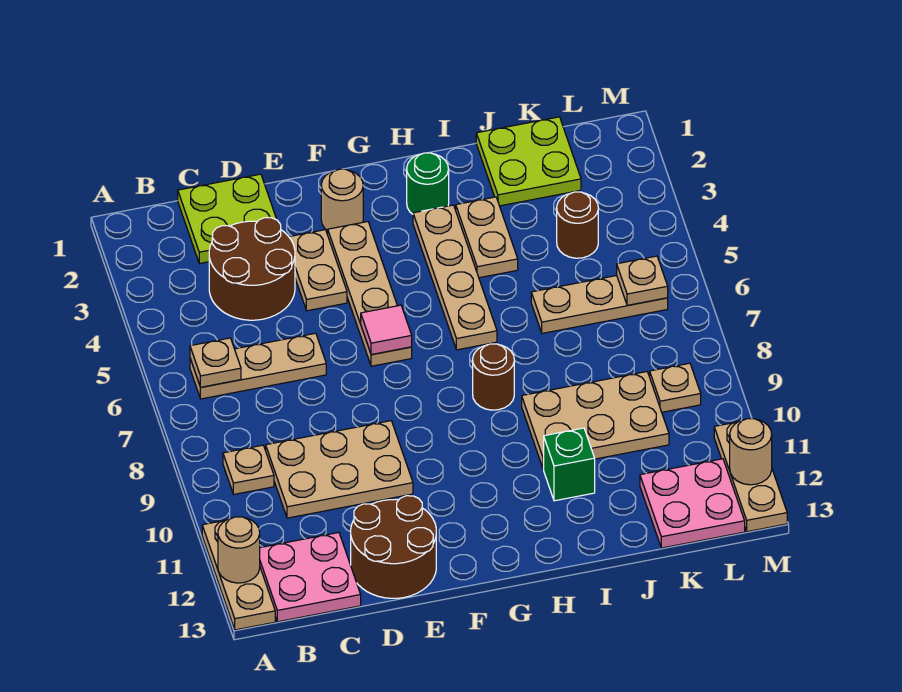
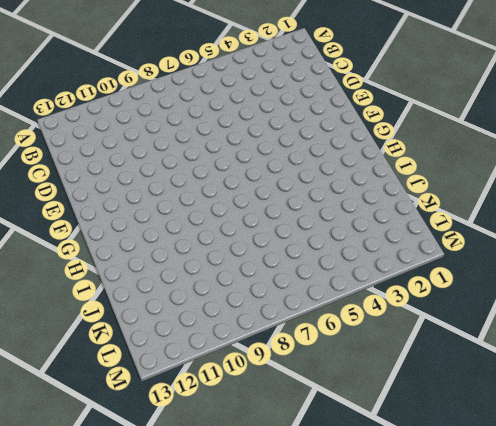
none -> tan 1x3 plate [202,520,275,630]
none -> tan 1x3 plate [190,333,326,399]
none -> tan 1x1 plate [223,445,274,494]

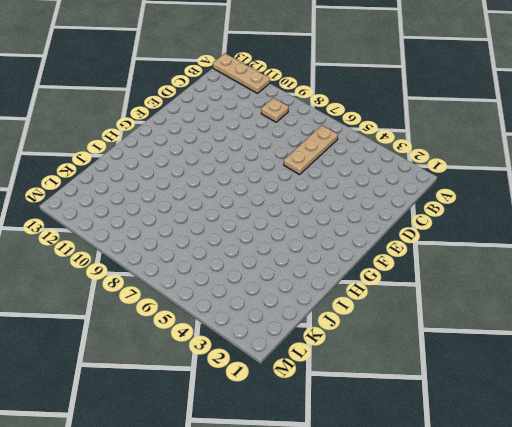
none -> pink 2x2 plate [260,533,361,622]
none -> lime 2x2 plate [178,174,277,264]
none -> brown 2x2 round brick [209,218,295,320]

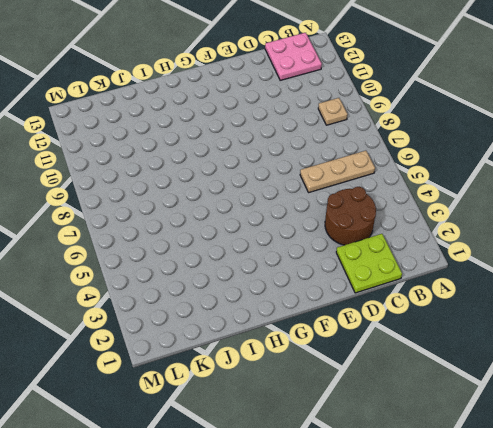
none -> tan 1x3 plate [202,520,275,630]
none -> tan 2x3 plate [266,421,413,518]
none -> brown 2x2 round brick [351,496,436,598]

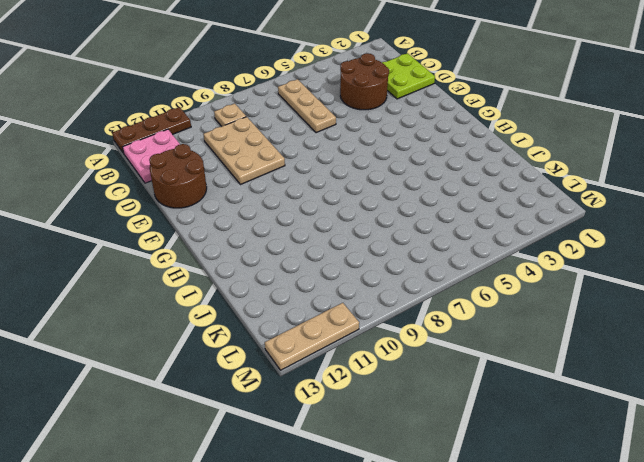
brown 1x3 plate [112,107,191,153] -> tan 1x3 plate [202,520,275,630]
none -> tan 1x2 plate [289,230,347,311]
none -> tan 1x1 round brick [321,169,363,231]
none -> tan 1x4 plate [328,222,412,366]

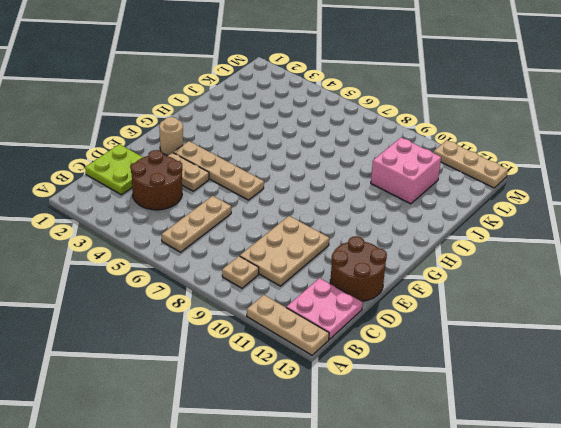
pink 2x2 brick [371,138,441,204] -> tan 2x3 plate [522,372,669,469]
none -> green 1x1 round brick [407,153,449,214]
none -> tan 1x4 plate [413,205,497,350]
none -> brown 1x1 round brick [473,344,514,410]

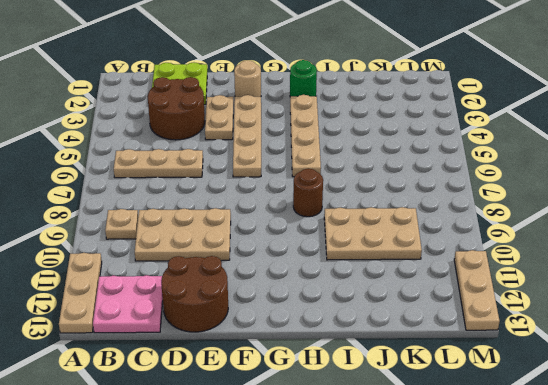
none -> tan 1x2 plate [456,197,518,278]
none -> green 1x1 brick [544,428,595,501]
none -> lime 2x2 plate [476,117,581,206]

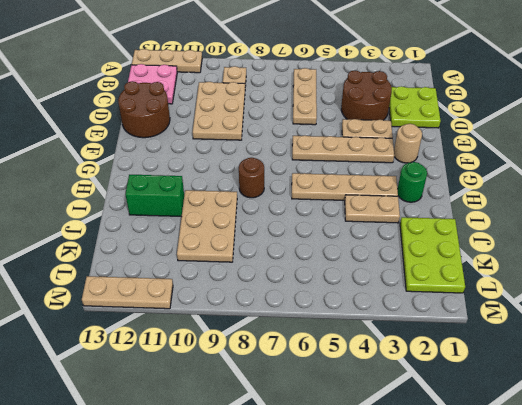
green 1x2 brick [125,175,184,217] -> green 1x1 brick [544,428,595,501]
lime 2x3 plate [400,217,465,293] -> lime 2x2 plate [476,117,581,206]
none -> tan 1x3 plate [531,276,668,333]
none -> brown 1x1 round brick [557,192,598,258]
none -> pink 2x2 plate [640,459,745,548]

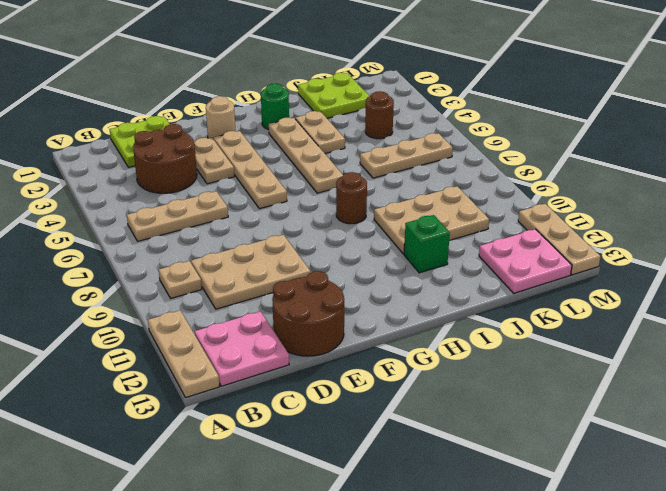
none -> tan 1x1 plate [650,363,701,412]
none -> tan 1x1 round brick [218,517,260,583]
none -> tan 1x1 plate [190,338,241,387]

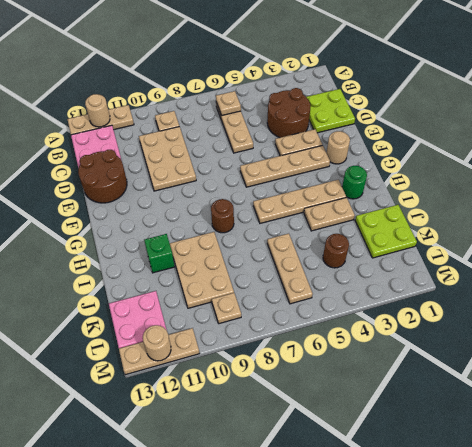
none -> pink 1x1 tile [361,305,412,355]
none -> tan 1x1 plate [617,256,668,305]

